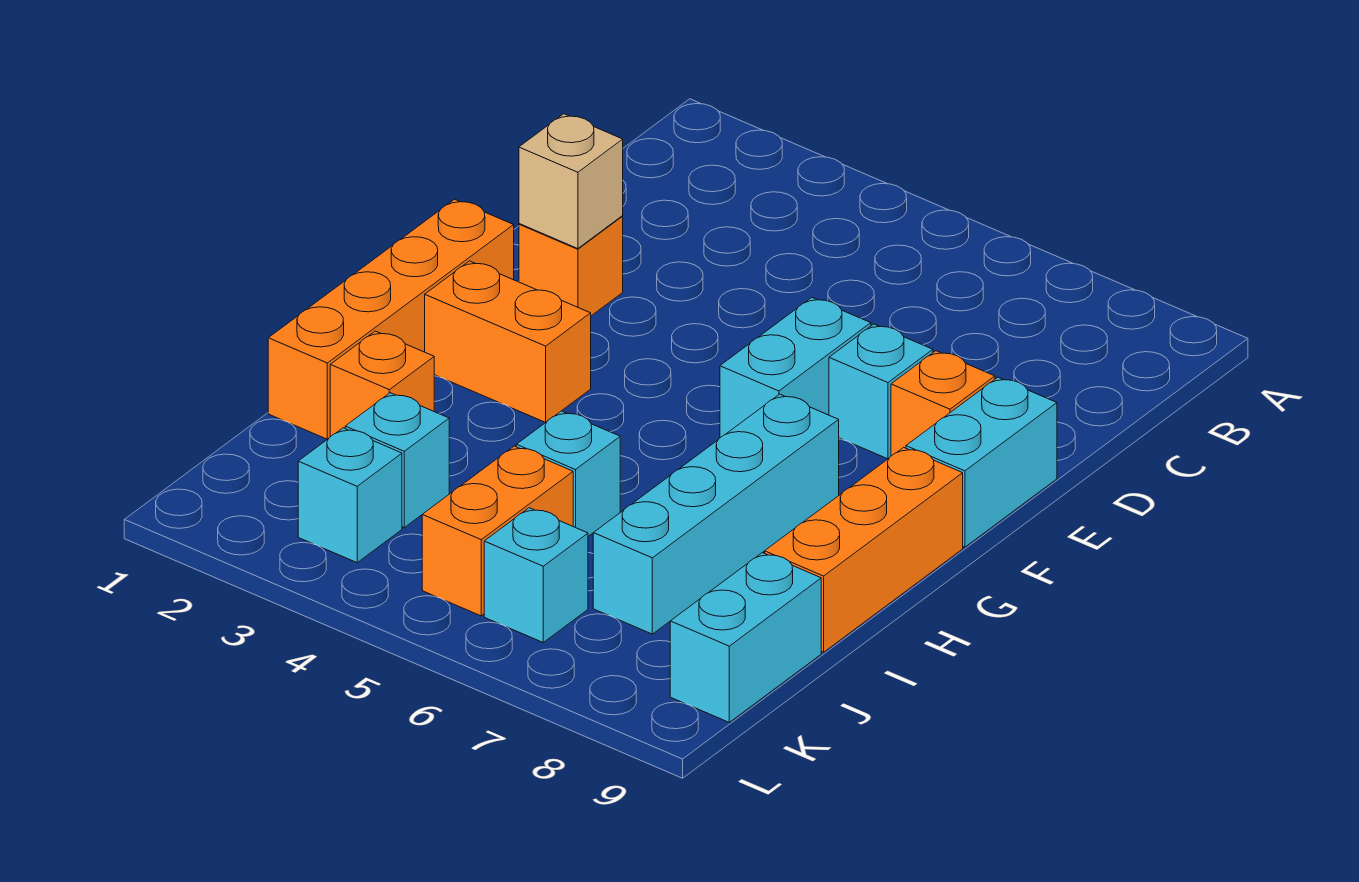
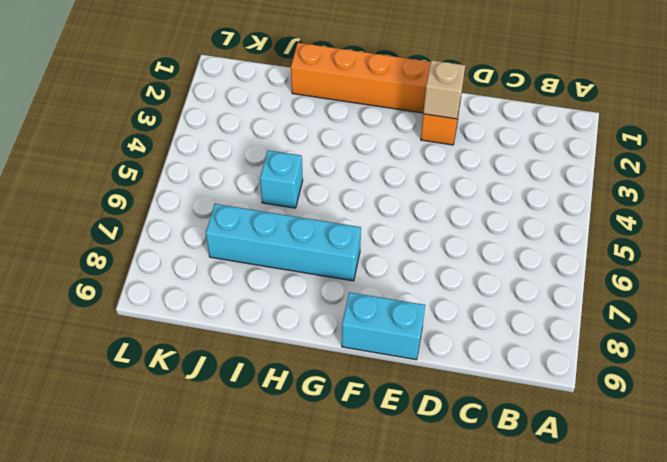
none -> cyan 1x2 brick [720,298,871,438]
none -> cyan 1x1 brick [829,324,933,459]
none -> orange 1x1 brick [891,351,995,456]

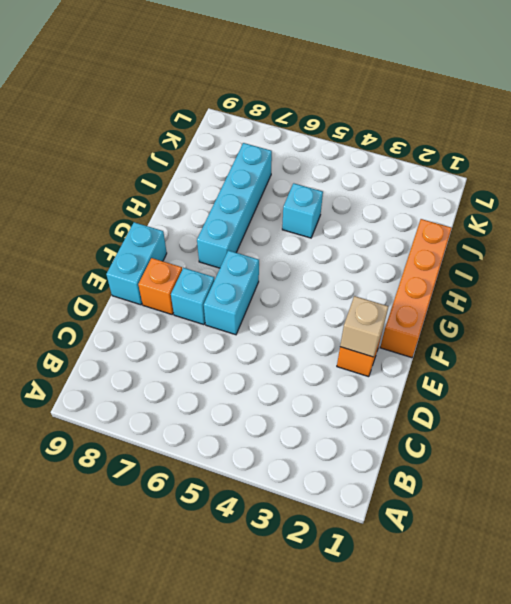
none -> orange 1x2 brick [425,261,591,423]
none -> orange 1x3 brick [765,447,963,652]
none -> orange 1x1 brick [330,331,434,437]

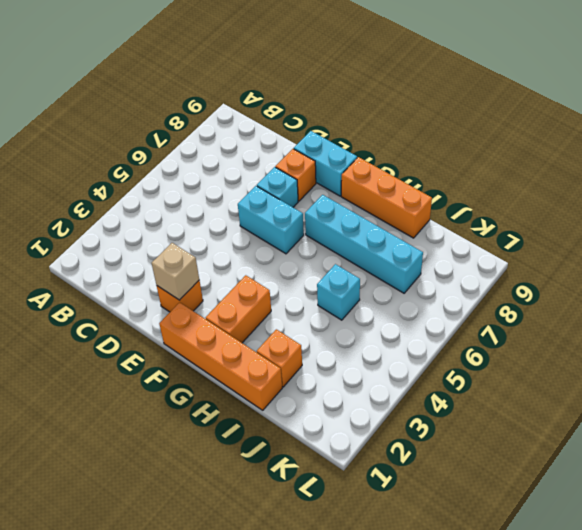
none -> cyan 1x1 brick [345,393,449,527]
none -> orange 1x2 brick [422,446,573,616]
none -> cyan 1x2 brick [670,553,821,722]

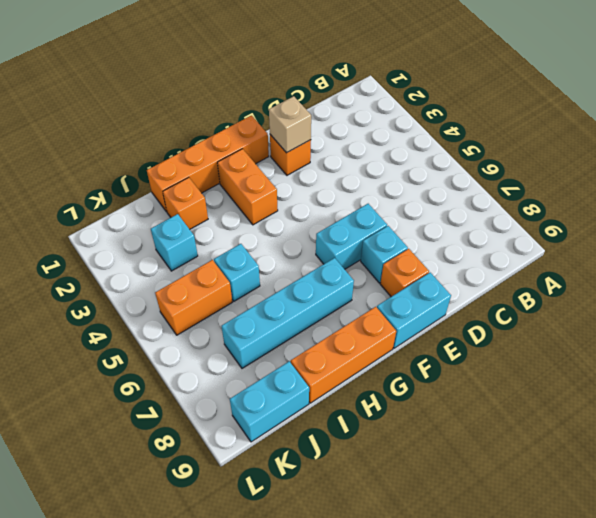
none -> cyan 1x1 brick [298,428,402,563]
none -> cyan 1x1 brick [484,508,588,642]

